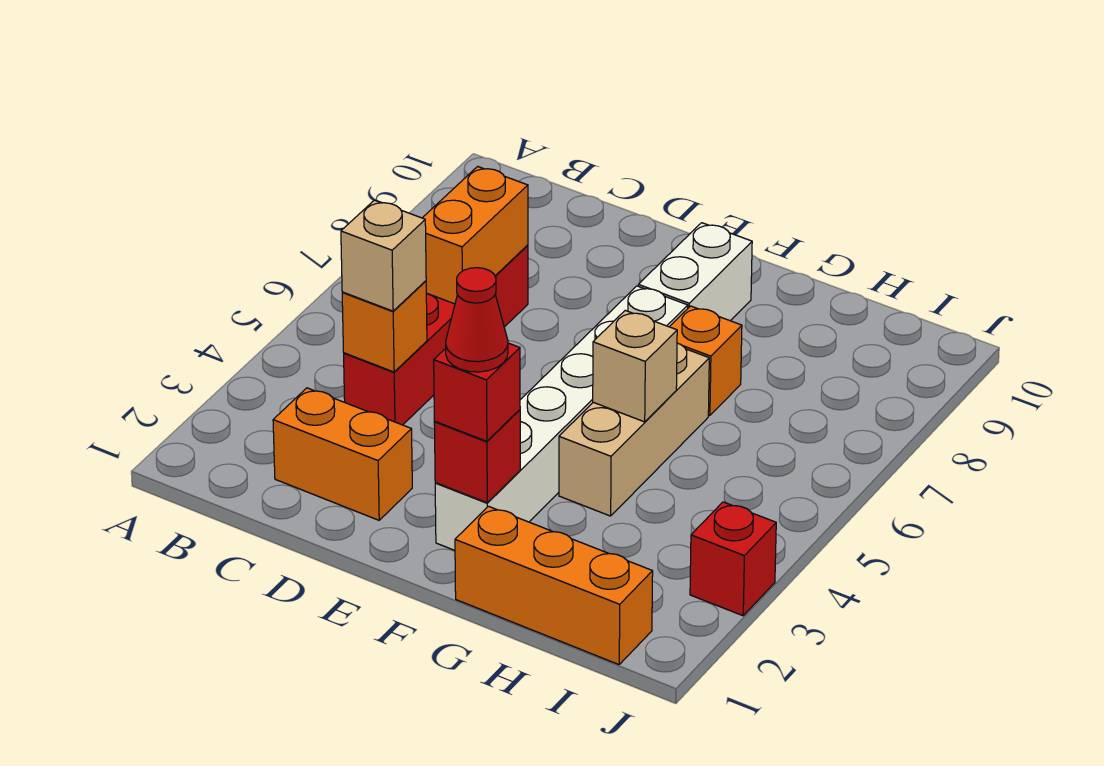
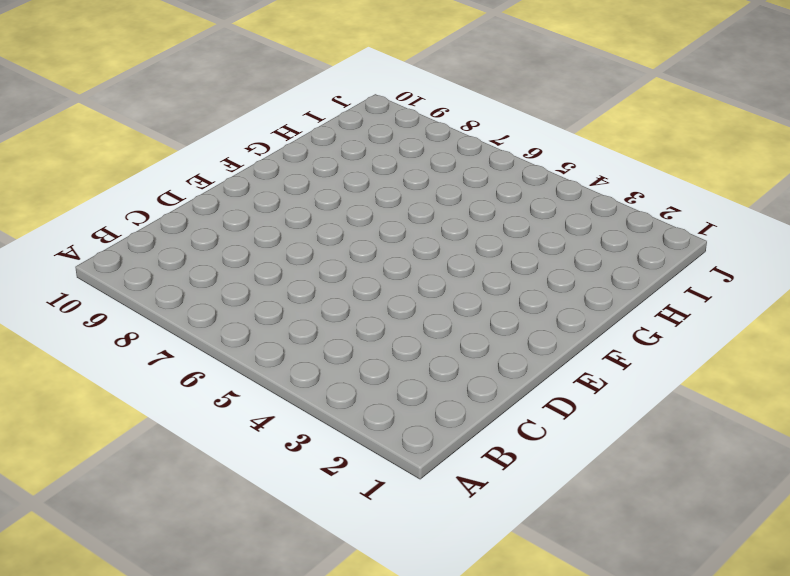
none -> orange 1x2 brick [273,388,412,520]
none -> red 1x4 brick [344,245,528,425]
none -> white 1x6 brick [435,286,688,550]

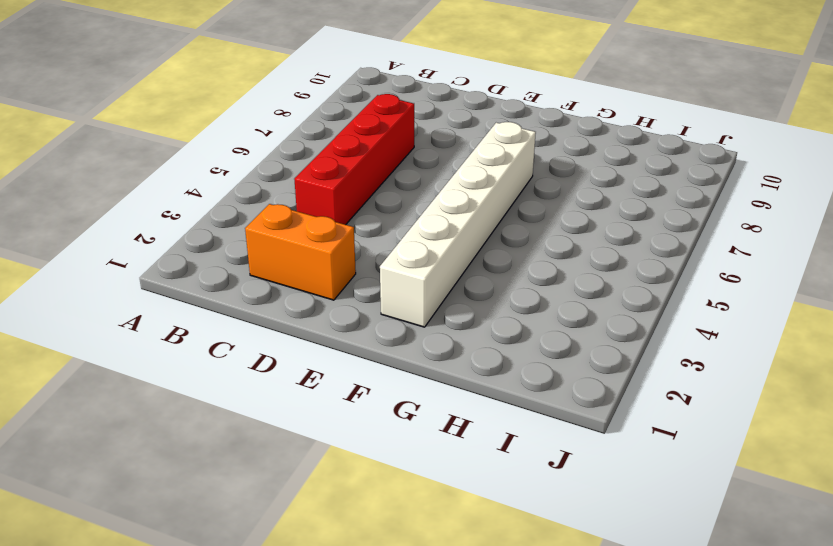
none -> white 1x2 brick [638,223,752,321]
none -> orange 1x3 brick [455,506,653,664]
none -> tan 1x3 brick [559,343,709,516]

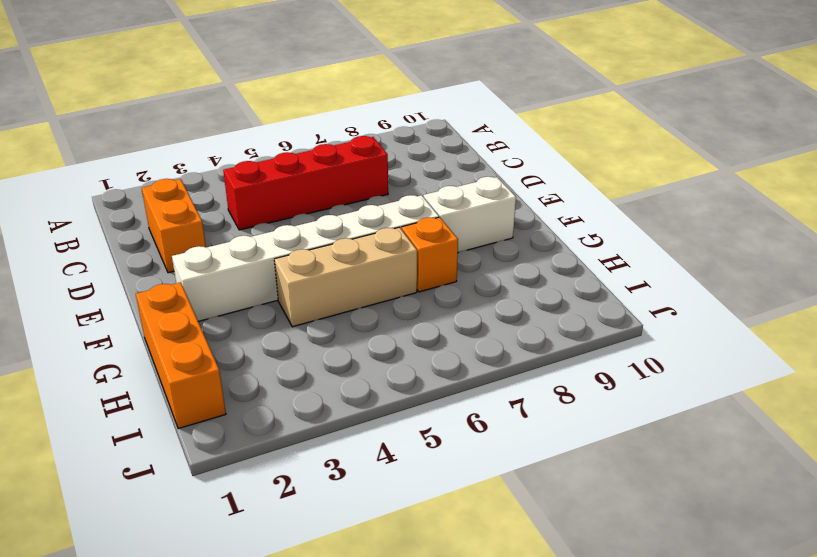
none -> red 1x1 brick [690,502,776,616]
none -> orange 1x1 brick [342,281,427,372]
none -> orange 1x2 brick [423,166,528,304]

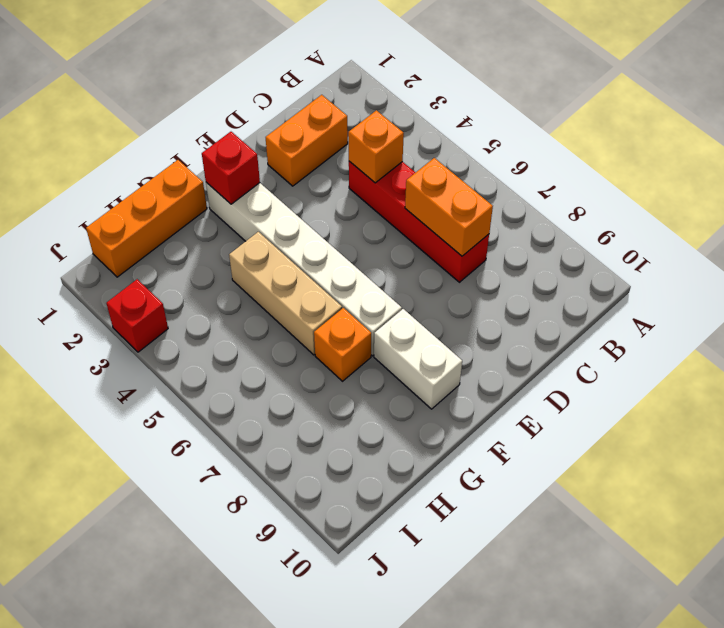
none -> tan 1x1 brick [593,310,677,422]
none -> tan 1x1 brick [341,200,426,311]
none -> red 1x1 brick [434,343,520,441]

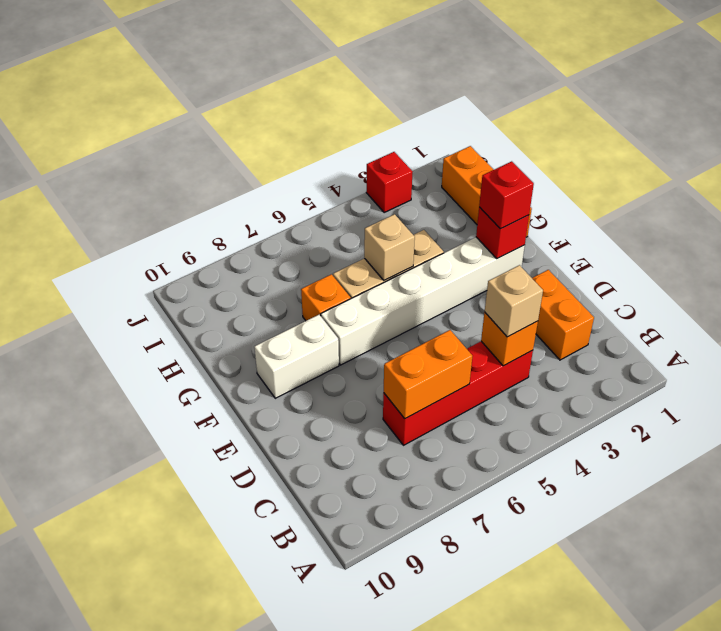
none -> red 1x1 cone [446,268,508,372]

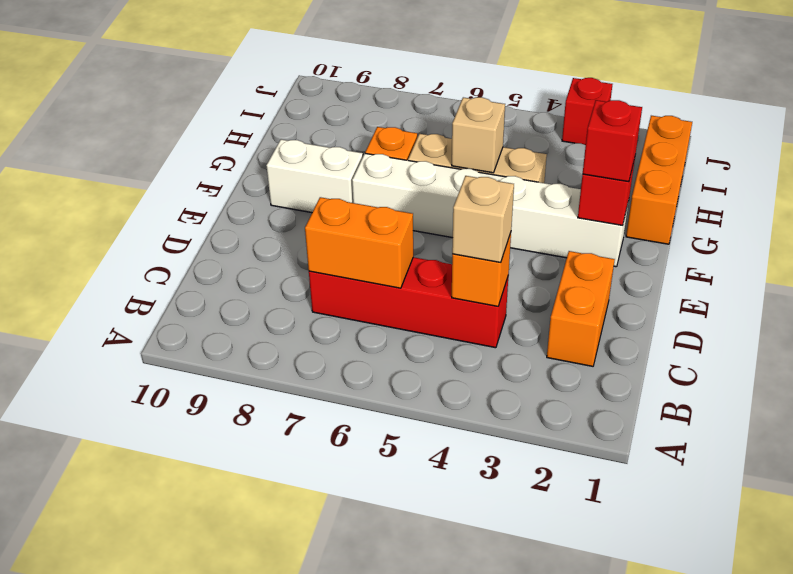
none -> red 1x1 cone [446,268,508,372]

